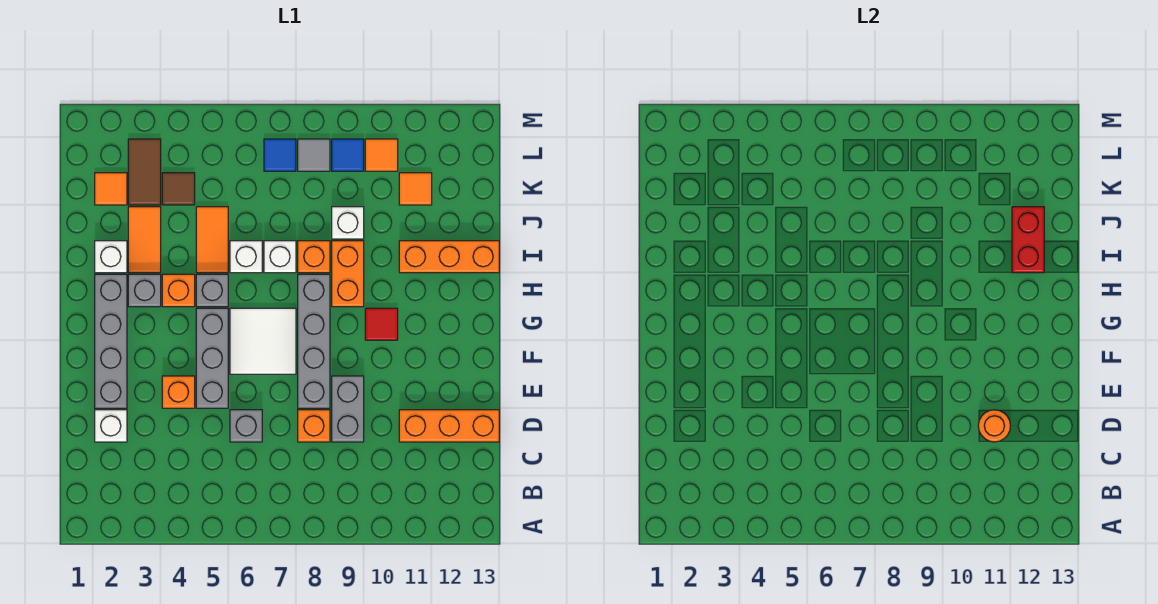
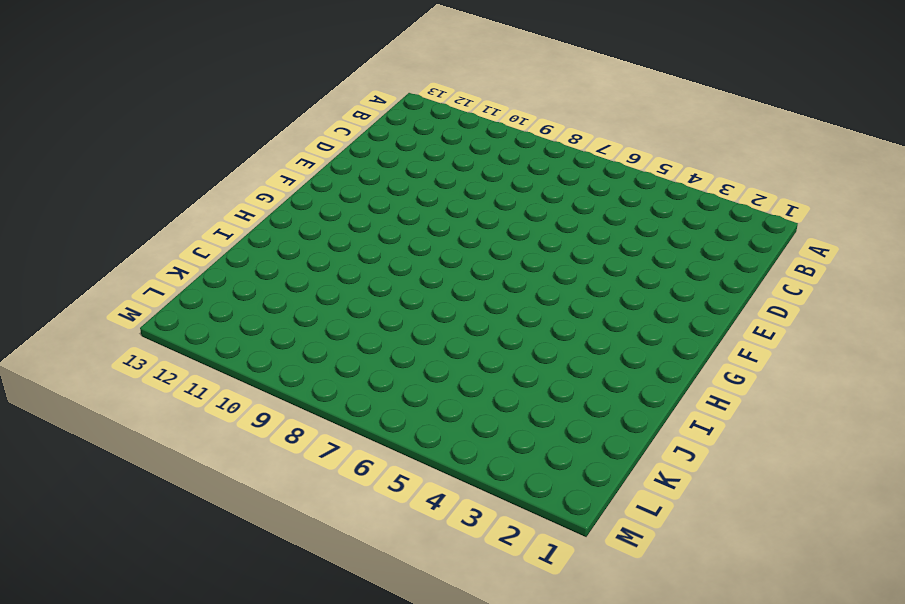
none -> white 1x1 brick [95,410,127,442]
none -> grey 1x1 brick [230,410,262,442]
none -> orange 1x1 brick [298,410,330,442]
none -> grey 1x2 brick [332,376,364,442]

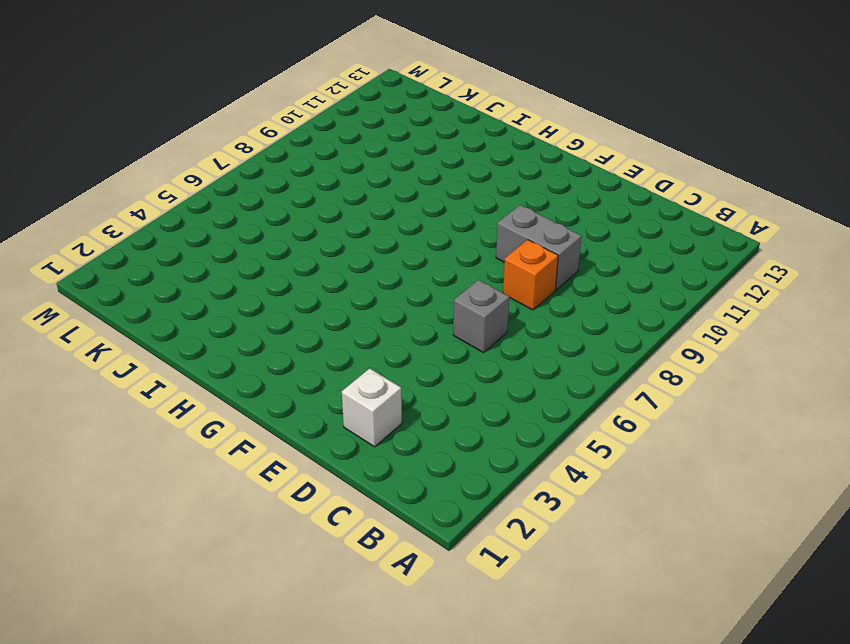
none -> orange 1x3 brick [399,410,499,442]
none -> grey 1x4 brick [95,274,127,408]
none -> orange 1x1 brick [162,376,195,408]
none -> grey 1x3 brick [196,308,228,408]

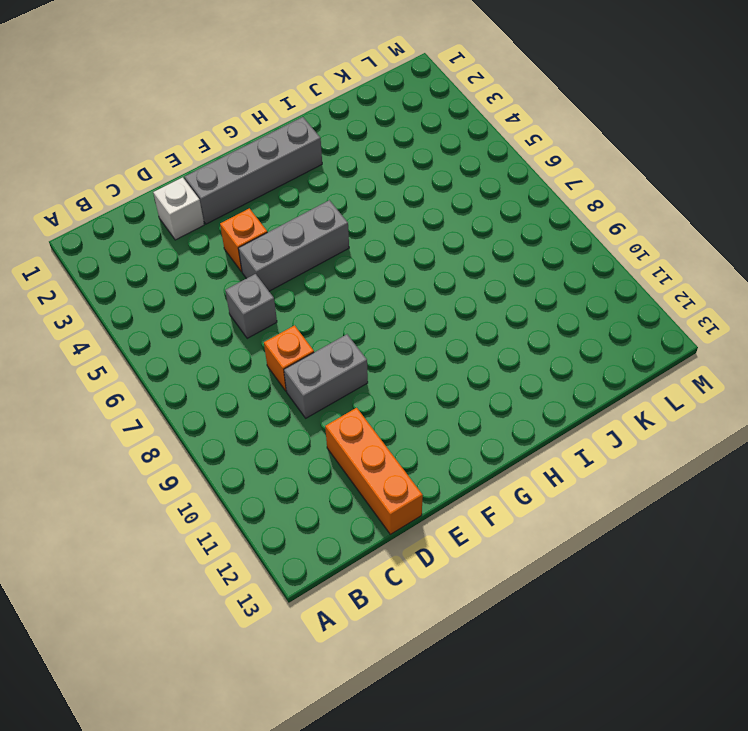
none -> grey 1x4 brick [298,274,330,408]
none -> white 2x2 tile [230,308,296,374]
none -> red 1x1 tile [365,308,398,340]
none -> grey 1x1 brick [128,274,161,307]

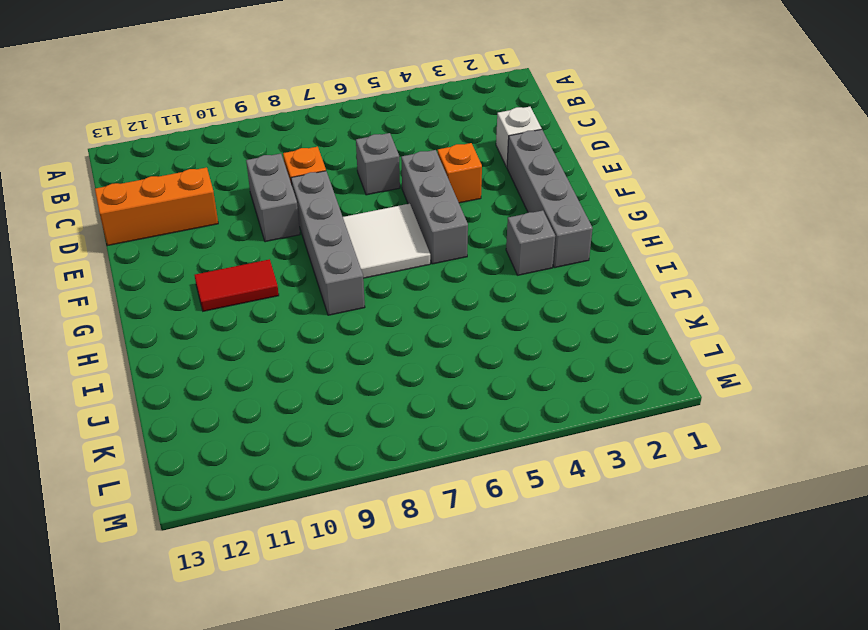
red 1x2 tile [194,259,279,311] -> red 1x1 tile [365,308,398,340]
none -> orange 1x1 brick [162,274,195,307]
none -> grey 1x1 brick [196,274,228,307]
none -> orange 1x2 brick [332,241,364,307]
none -> white 1x1 brick [95,241,127,273]

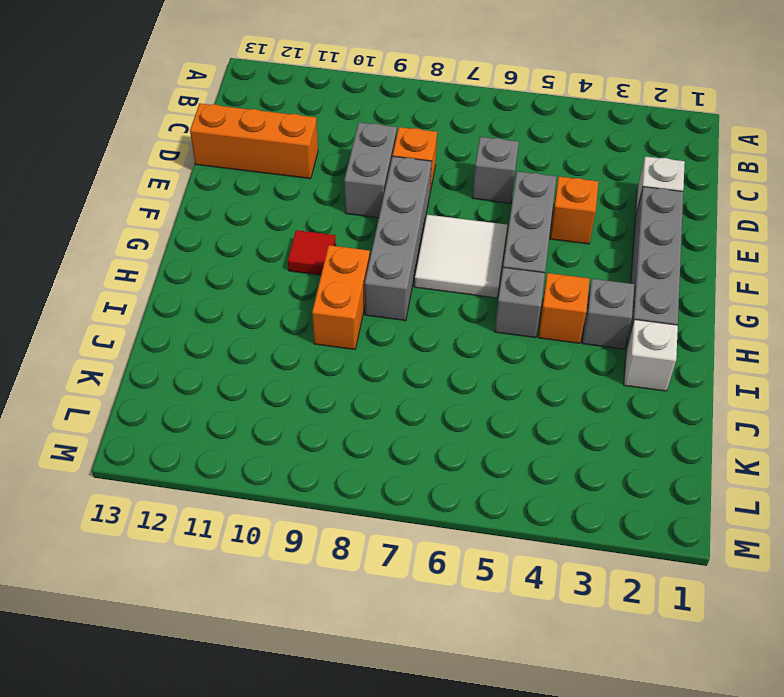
none -> orange 1x2 tile [128,207,161,273]
none -> orange 1x2 tile [196,207,228,273]
none -> white 1x1 brick [230,241,262,273]
none -> white 1x1 brick [264,241,296,273]

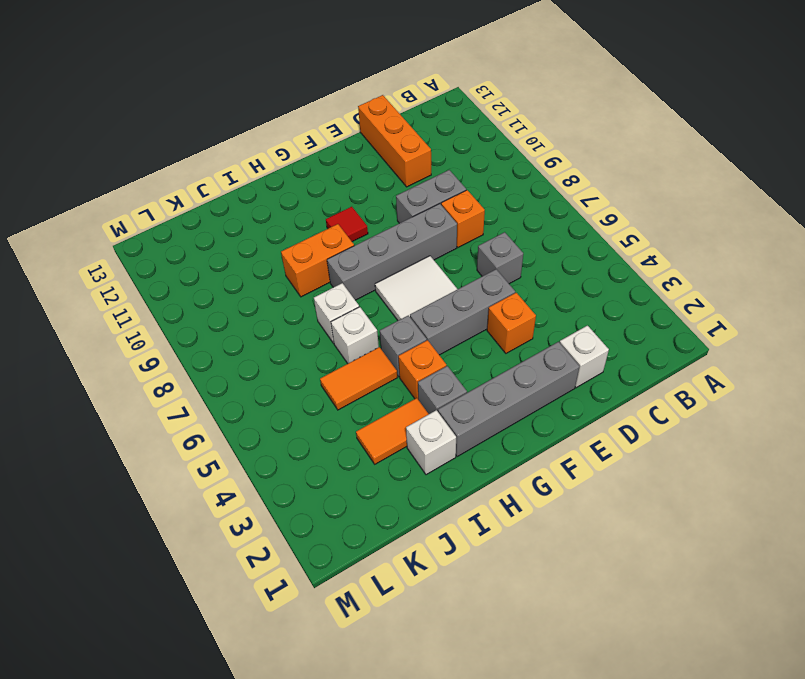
none -> orange 1x1 brick [298,241,330,273]
none -> orange 1x3 brick [399,241,499,273]
none -> white 1x1 brick [332,207,364,239]
none -> orange 1x1 tile [95,173,127,205]

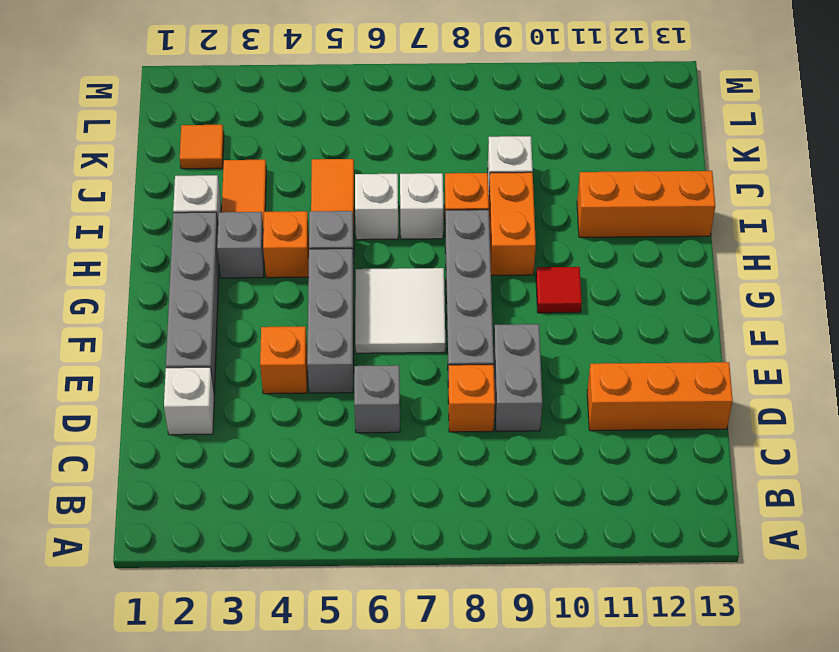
none -> brown 1x2 tile [128,139,161,205]
none -> brown 1x1 tile [162,173,195,205]
none -> orange 1x1 tile [399,173,432,205]
none -> blue 1x1 tile [264,139,296,171]

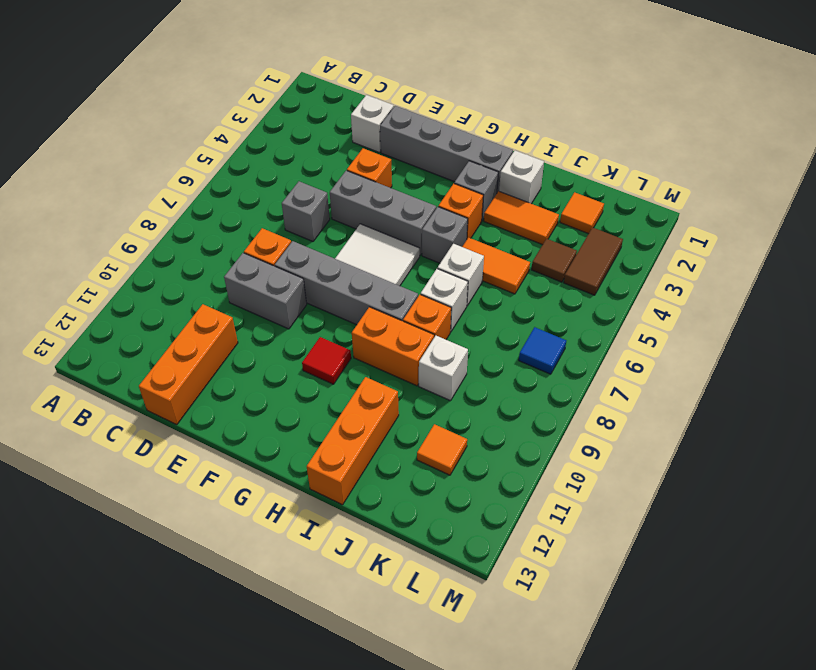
brown 1x2 tile [564,227,623,295] -> brown 1x2 tile turned to [128,139,161,205]
none -> grey 1x1 tile [298,139,330,171]
none -> blue 1x1 tile [332,139,364,171]
none -> orange 1x1 tile [365,139,398,171]
none -> orange 1x1 round brick [978,410,1010,442]

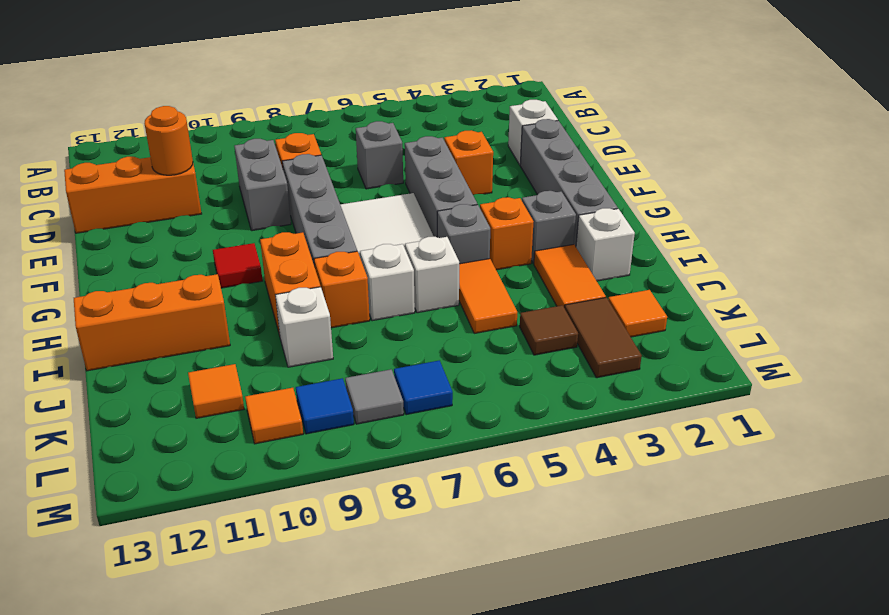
none -> red 1x2 brick [1012,207,1044,273]

